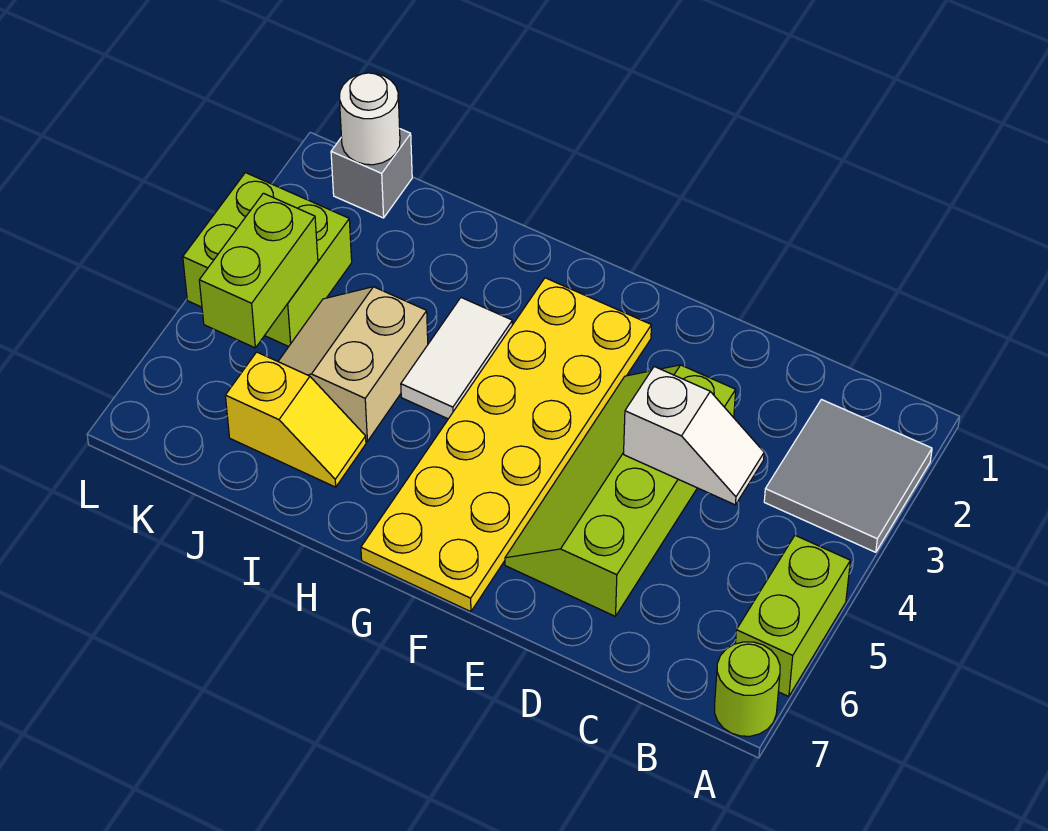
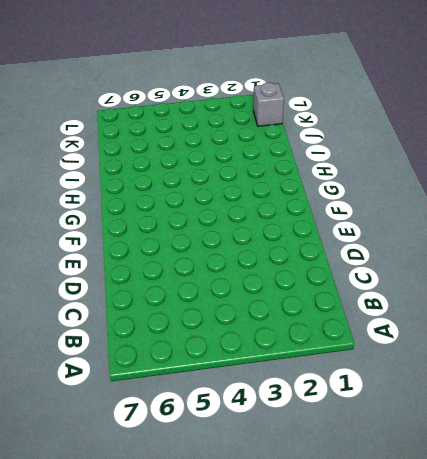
none -> grey 2x2 tile [764,400,932,552]
none -> lime 1x2 brick [735,535,850,697]
none -> lime 1x1 round brick [715,642,780,736]

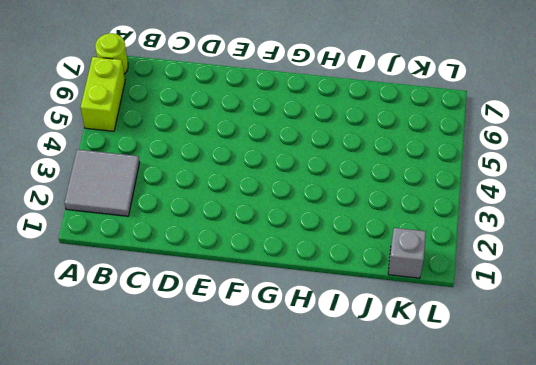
none -> lime 2x4 slope [505,365,736,616]
none -> yellow 2x6 plate [361,278,651,612]
none -> white 1x2 tile [401,298,512,419]

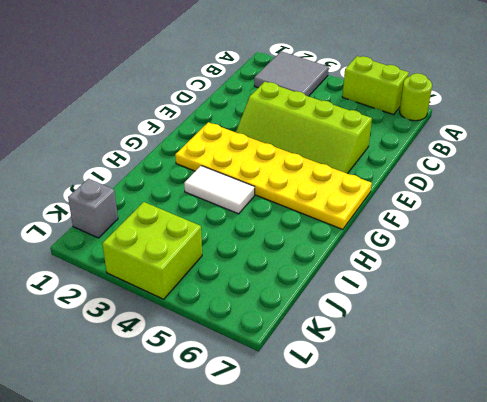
none -> tan 2x2 slope [278,287,428,441]
none -> yellow 1x2 slope [225,352,366,487]
none -> white 1x2 slope [624,367,764,505]

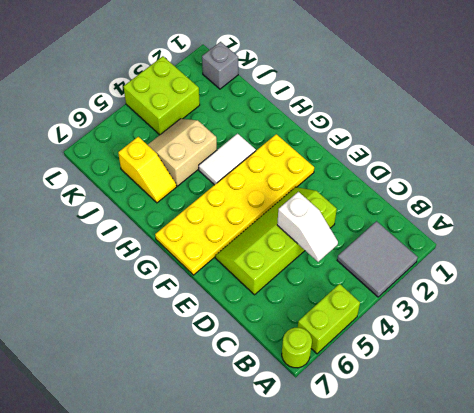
none -> white 1x1 round brick [339,73,400,165]
none -> lime 1x2 brick [199,193,318,348]

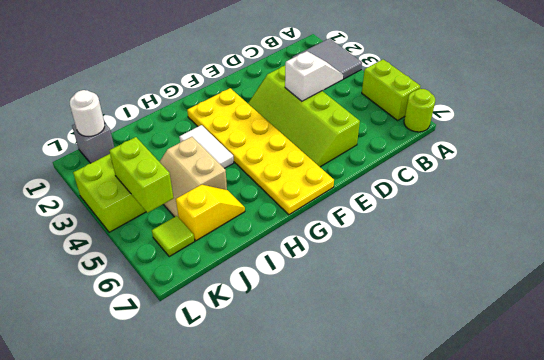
lime 1x1 tile [152,216,195,257] -> none

